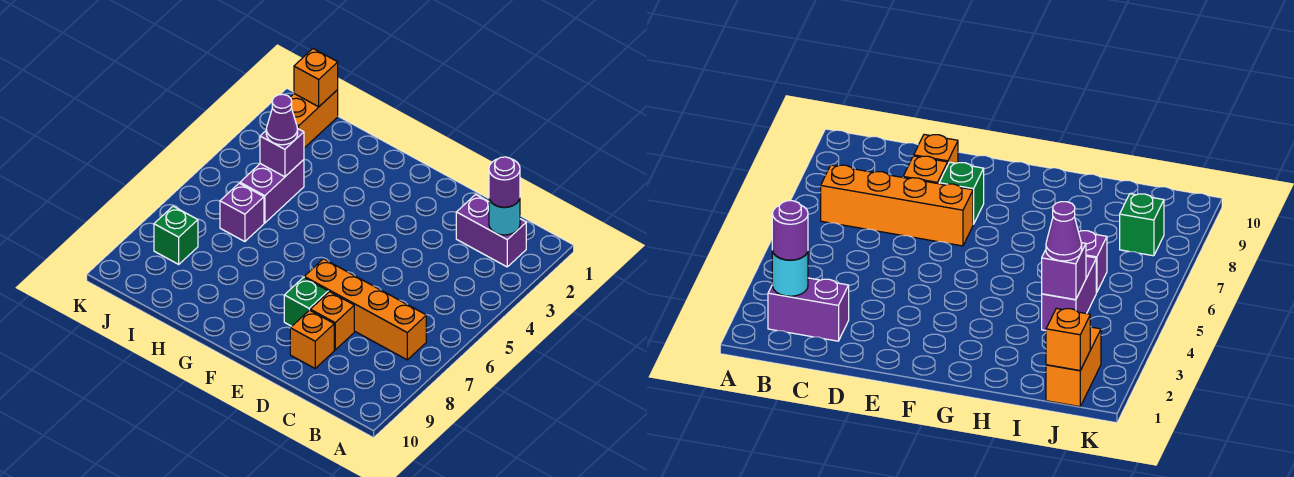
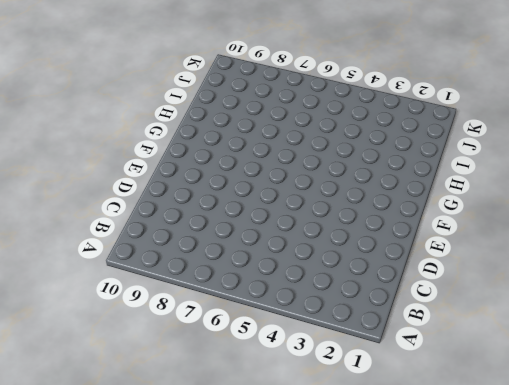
none -> purple 1x2 brick [456,194,526,267]
none -> orange 1x4 brick [304,259,426,360]
none -> orange 1x1 brick [310,292,354,350]

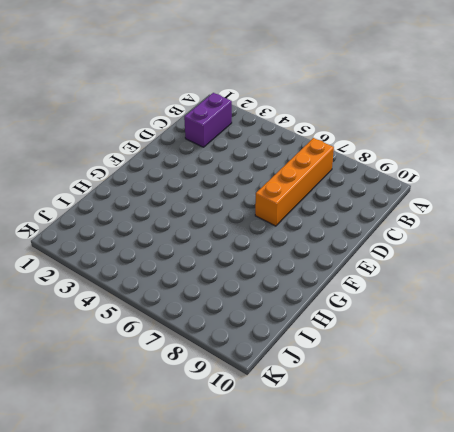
none -> orange 1x1 brick [310,292,354,350]
none -> orange 1x1 brick [290,310,334,368]
none -> green 1x1 brick [284,277,328,326]

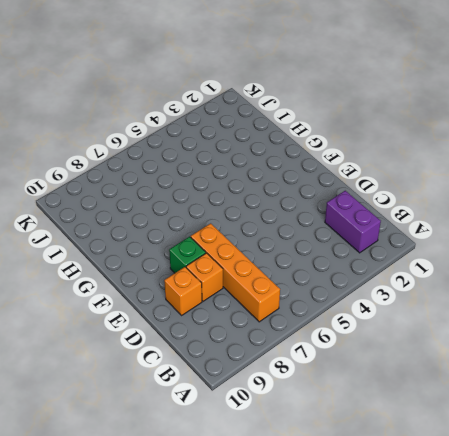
none -> purple 1x2 brick [240,160,304,223]
none -> purple 1x1 brick [220,183,264,242]
none -> orange 1x2 brick [290,90,338,148]

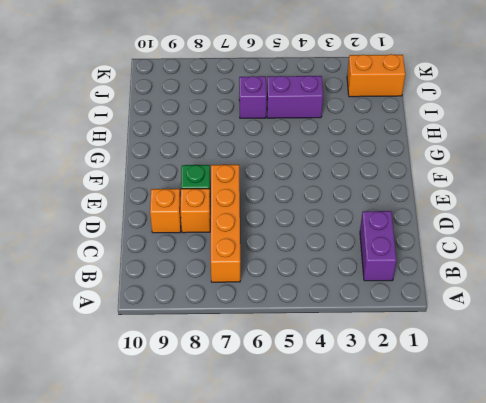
none -> green 1x1 brick [154,206,198,264]
none -> cyan 1x1 round brick [489,199,520,235]
none -> purple 1x1 brick [260,129,304,177]

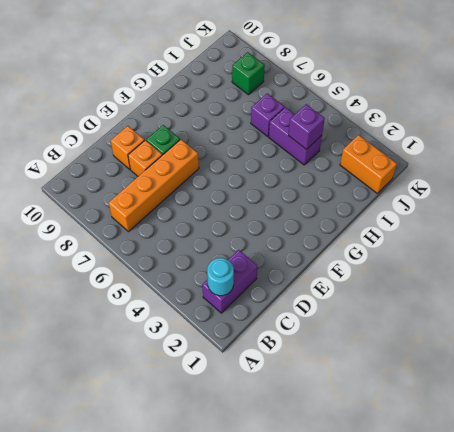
none -> orange 1x1 brick [294,49,338,107]
none -> purple 1x1 round brick [489,157,520,207]
none -> purple 1x1 cone [266,94,298,145]

